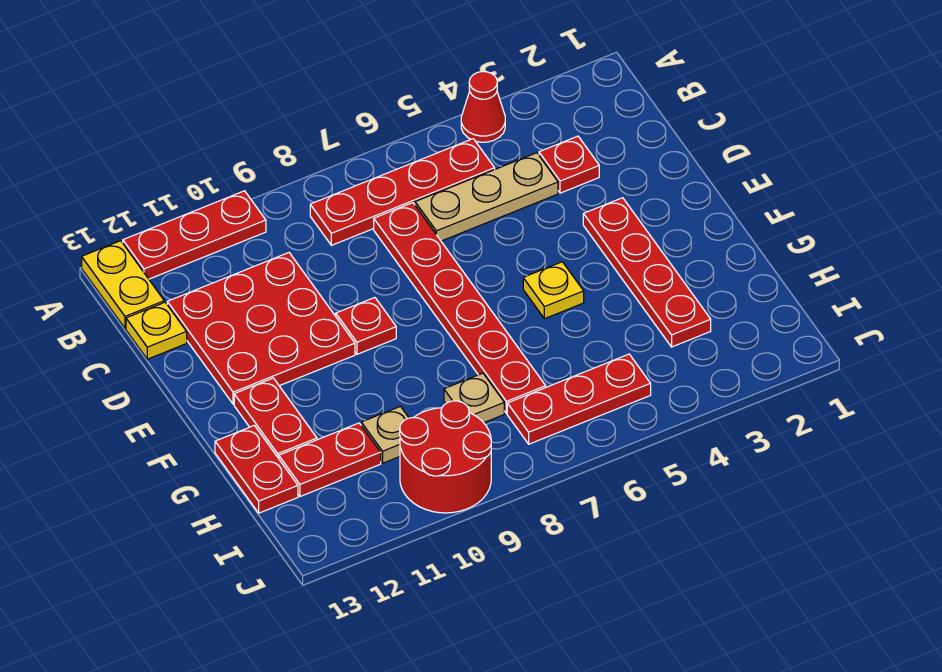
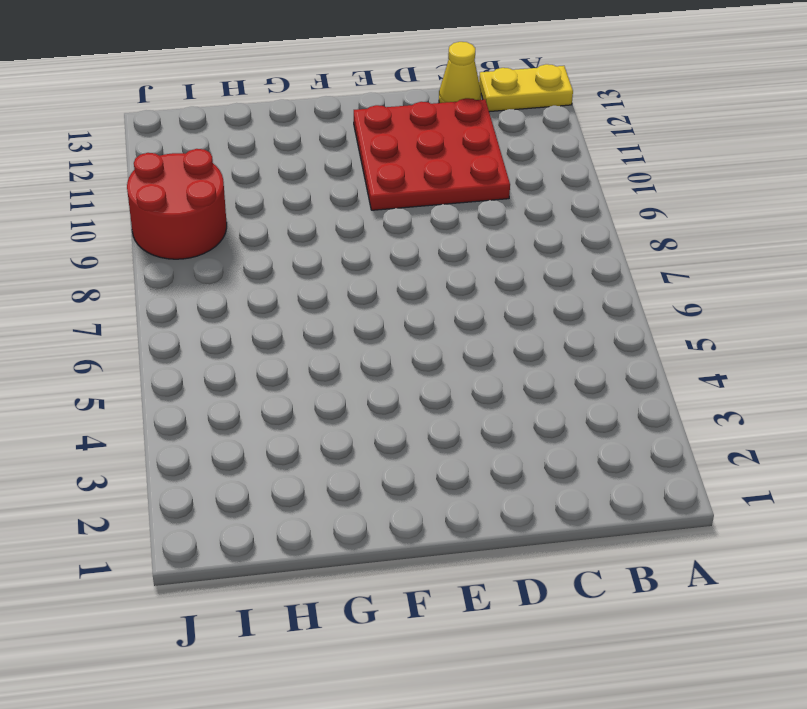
yellow 1x1 cone [439,42,481,103] -> yellow 1x1 plate [126,302,187,359]
none -> red 1x1 cone [461,72,505,142]
none -> red 1x3 plate [123,191,266,279]
none -> red 1x4 plate [310,139,495,245]

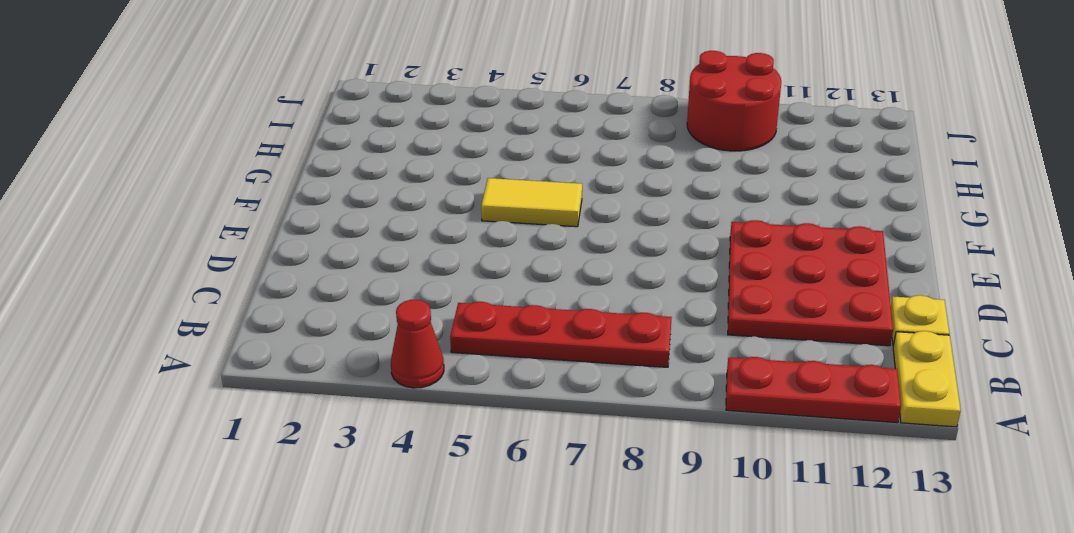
yellow 1x2 tile [481,178,582,227] -> yellow 1x1 plate [523,262,584,319]
none -> red 1x1 plate [539,136,599,193]
none -> tan 1x3 plate [415,153,558,241]
none -> red 1x6 plate [374,203,546,413]

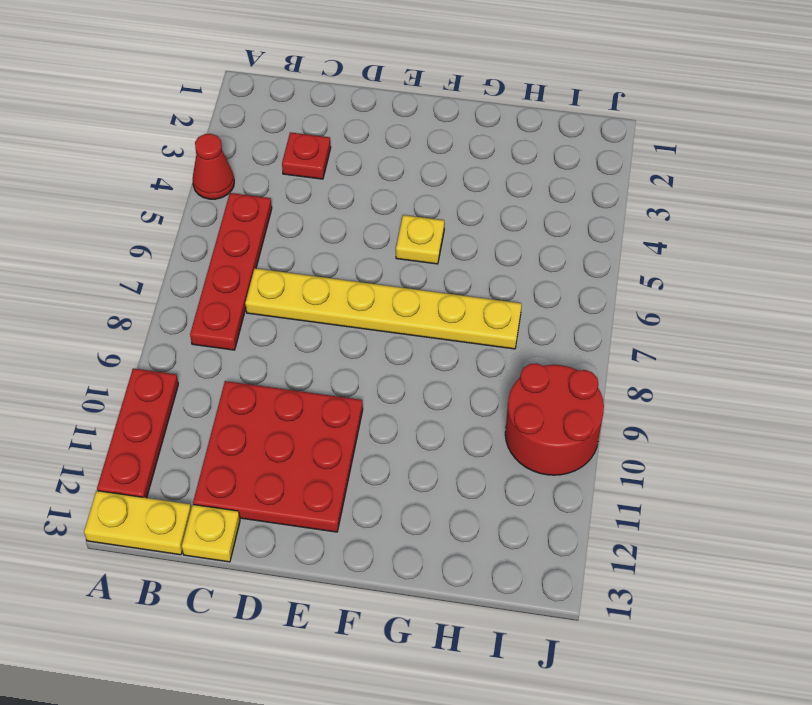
yellow 1x6 plate [245,268,522,349] -> red 1x6 plate [374,203,546,413]
none -> tan 1x3 plate [415,153,558,241]
none -> red 1x4 plate [583,198,711,347]
none -> red 1x1 plate [336,298,396,354]

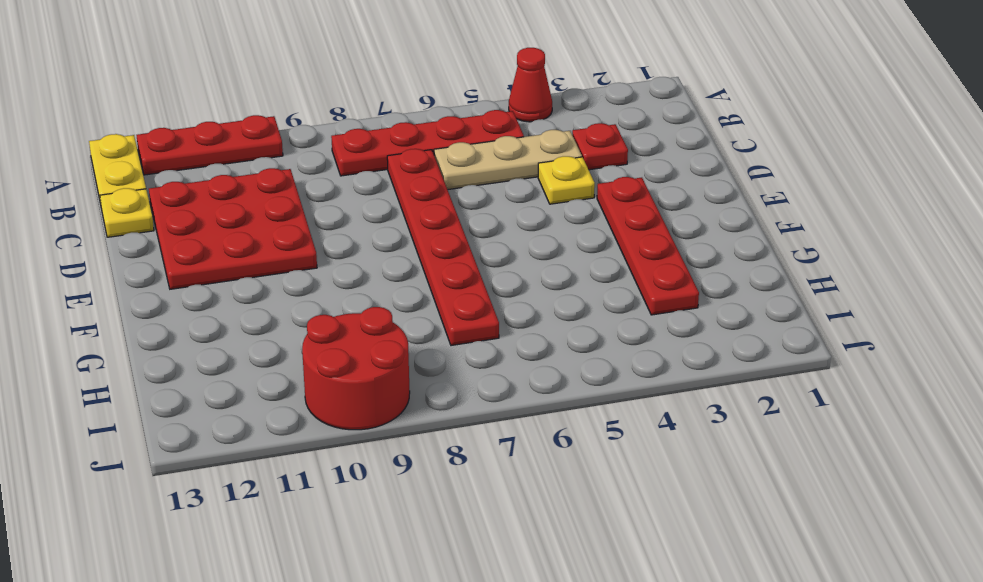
yellow 1x1 plate [538,156,595,204] -> yellow 1x1 plate moved to [523,262,584,319]
none -> red 1x1 plate [336,298,396,354]
none -> red 1x2 plate [234,378,317,458]
none -> red 1x2 plate [215,425,298,513]

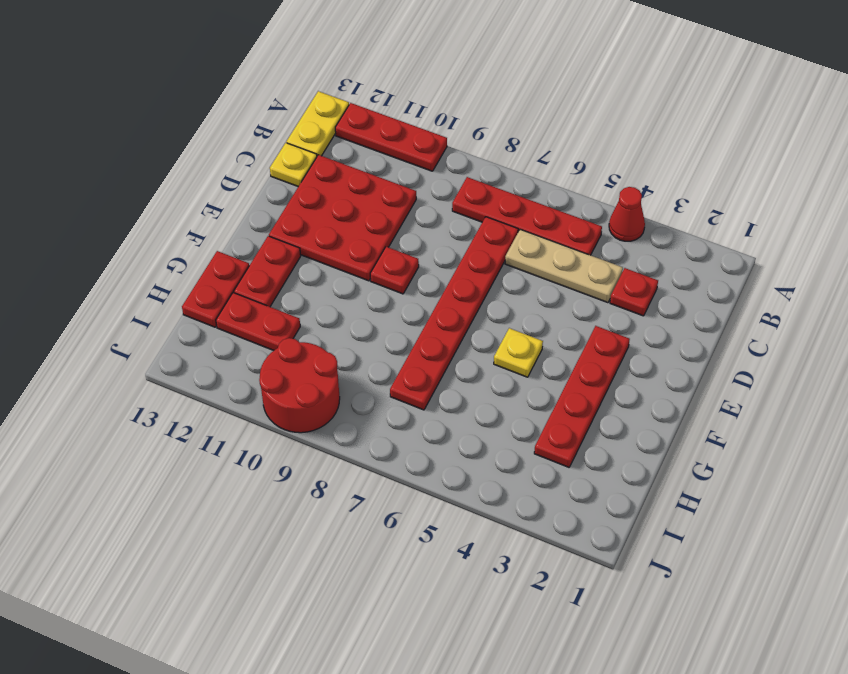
none -> tan 1x1 plate [444,373,504,423]
none -> tan 1x1 plate [361,406,409,463]
none -> red 1x3 plate [507,354,651,444]

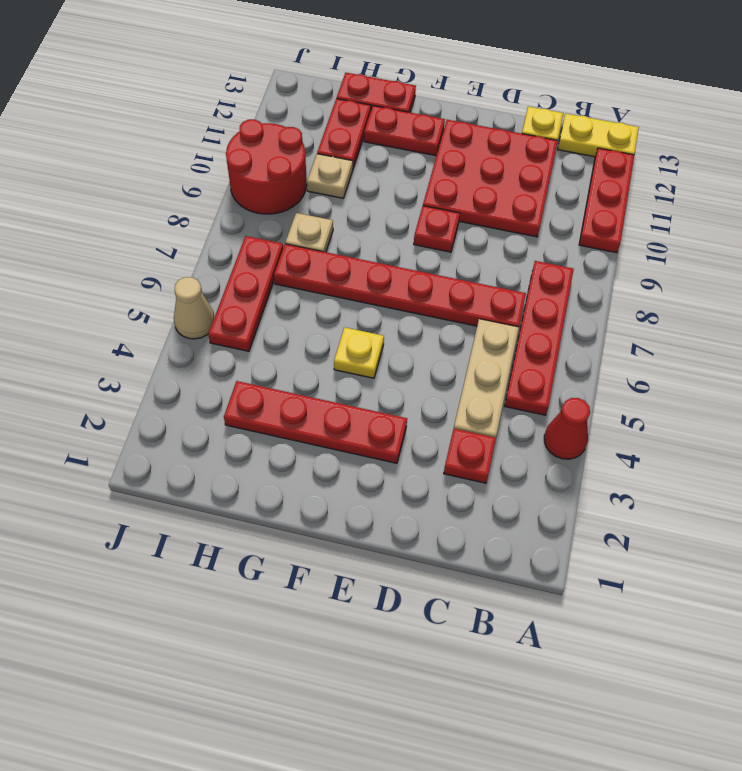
tan 1x1 cone [174,277,214,339] -> none

